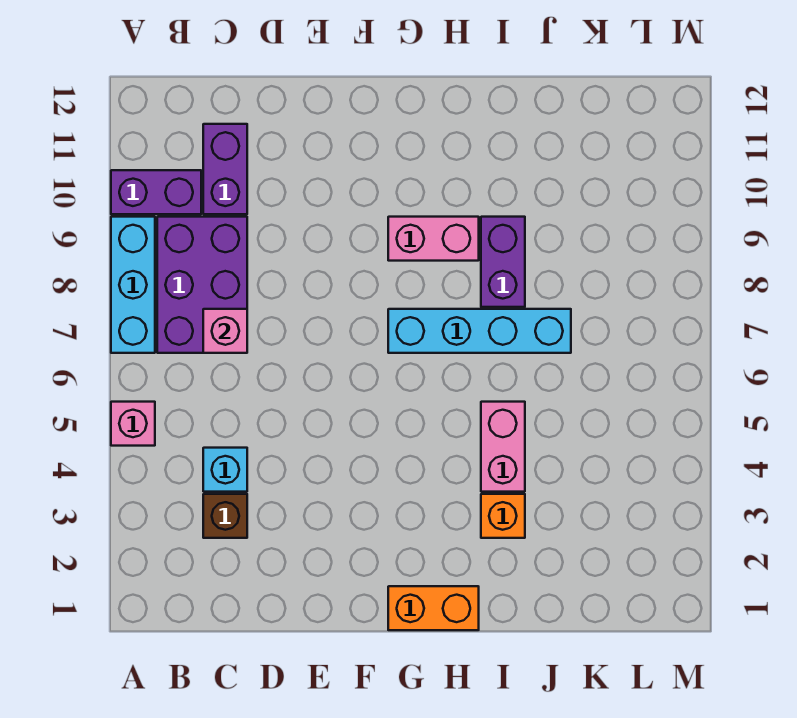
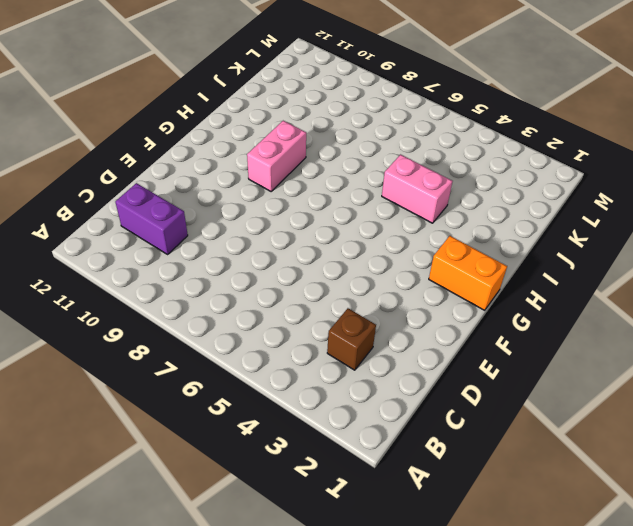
orange 1x2 brick [429,236,507,310] -> orange 1x2 brick turned to [388,586,479,630]
none -> pink 1x1 brick [111,402,155,446]
none -> cyan 1x3 brick [111,217,155,353]
none -> purple 1x2 brick [111,170,201,214]

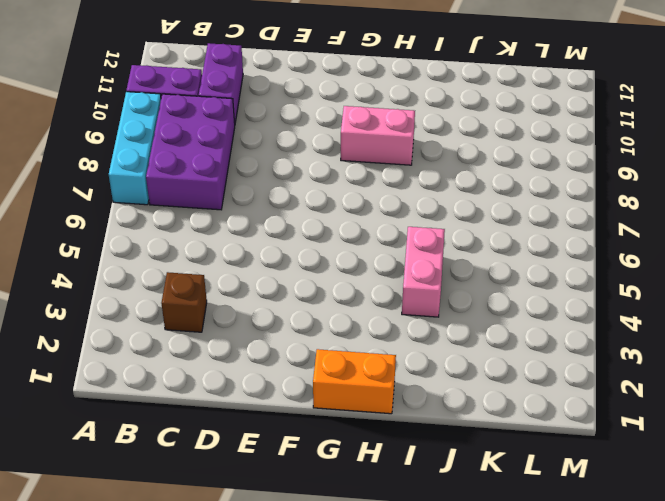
none -> pink 1x1 brick [111,402,155,446]
none -> cyan 1x1 brick [203,448,247,492]
none -> cyan 1x4 brick [388,309,571,353]

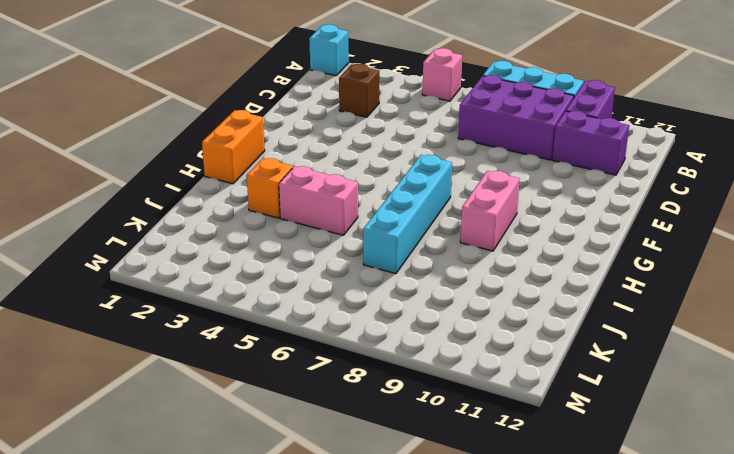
cyan 1x1 brick [309,24,349,76] -> cyan 1x1 brick moved to [203,448,247,492]
none -> purple 1x2 brick [481,217,525,307]
none -> pink 1x1 brick [203,309,247,353]

